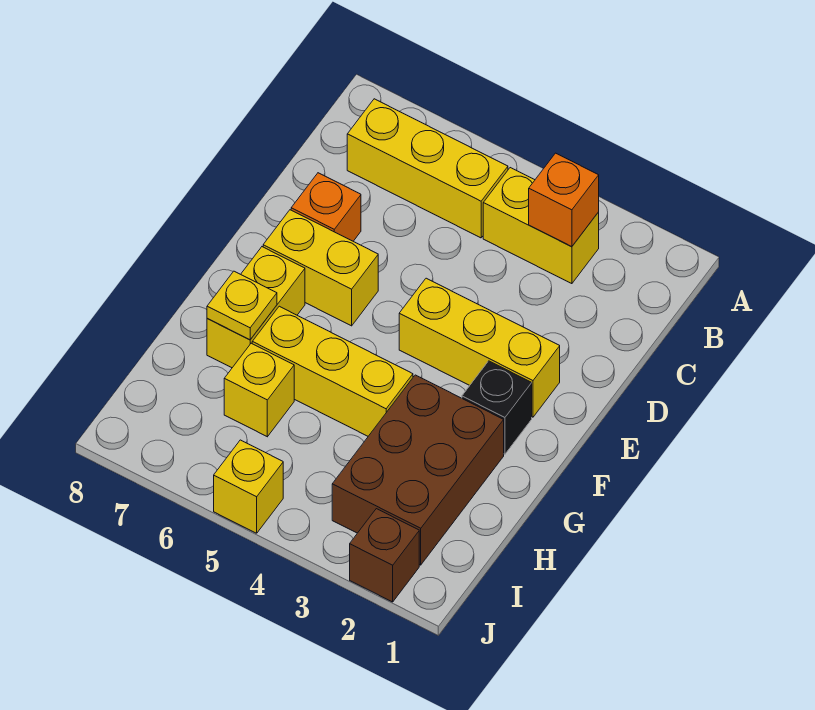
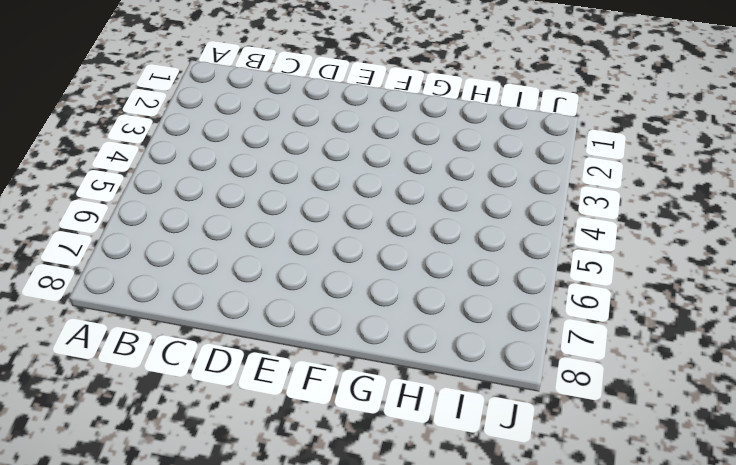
none -> yellow 1x2 brick [483,168,599,284]
none -> yellow 1x3 brick [347,99,508,238]
none -> orange 1x1 brick [291,173,361,241]

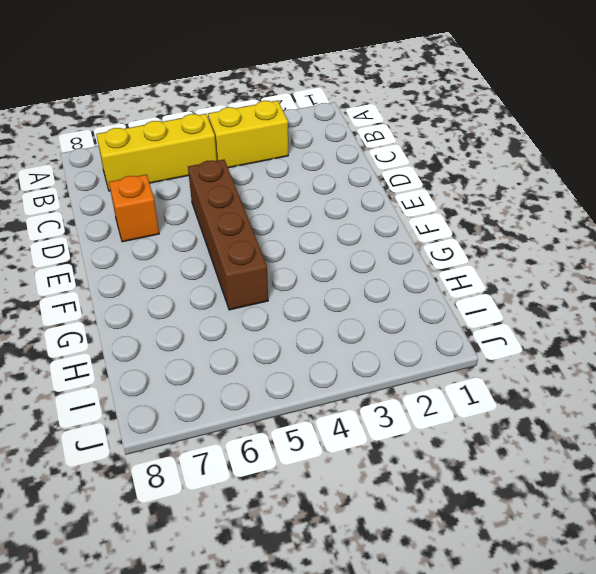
brown 1x4 brick [188,160,268,310] -> yellow 1x3 brick [252,306,413,436]
none -> yellow 1x3 brick [399,278,560,417]
none -> yellow 1x2 brick [263,210,378,326]
none -> black 1x1 brick [462,361,532,454]

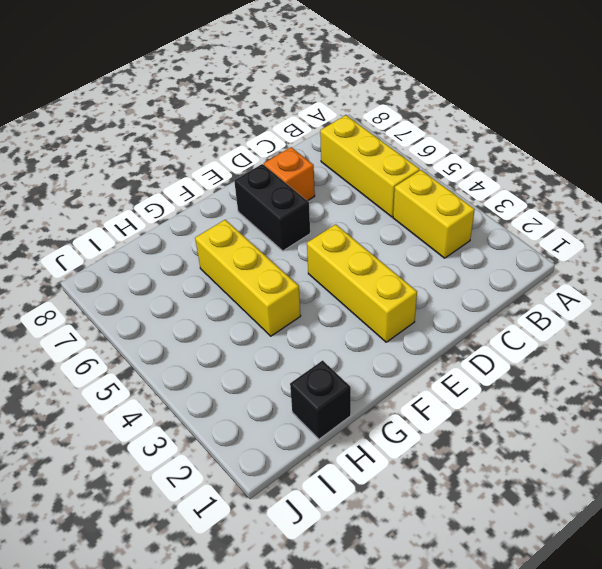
black 1x2 brick [234,164,310,251] -> yellow 1x2 brick [263,210,378,326]
black 1x1 brick [290,360,351,439] -> black 1x1 brick moved to [462,361,532,454]
none -> yellow 1x2 brick [207,247,305,368]
none -> brown 2x3 brick [332,375,504,565]
none -> yellow 1x1 brick [224,343,294,437]

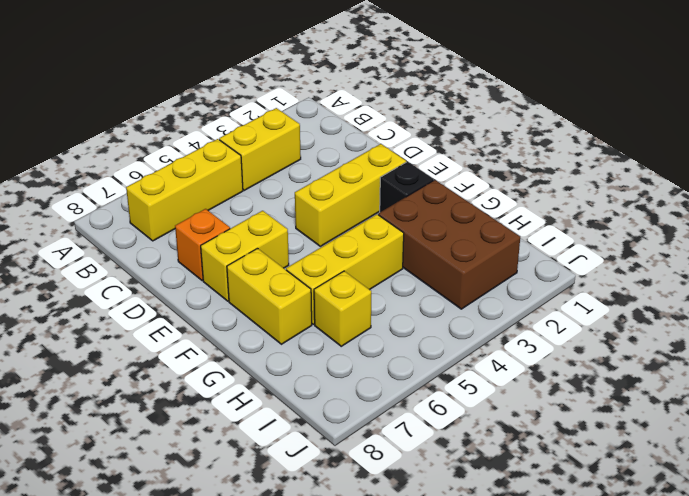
none -> brown 1x1 brick [350,509,419,602]
none -> yellow 1x1 brick [214,440,283,533]
none -> orange 1x1 brick [529,153,599,247]

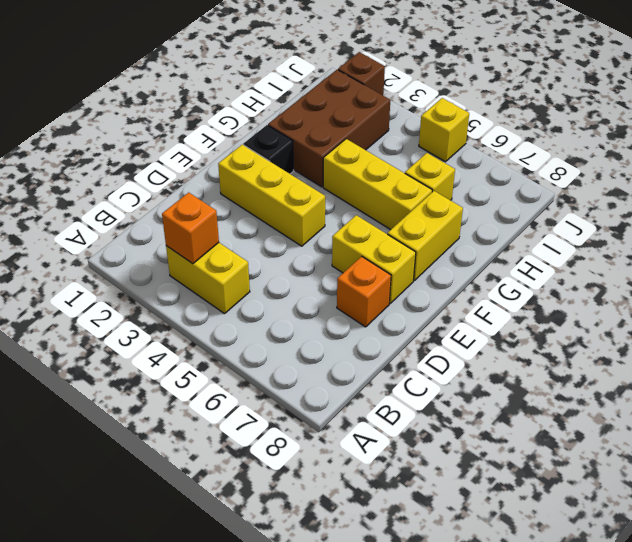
none -> yellow 1x3 brick [347,99,508,238]
none -> yellow 1x1 plate [207,271,277,340]

